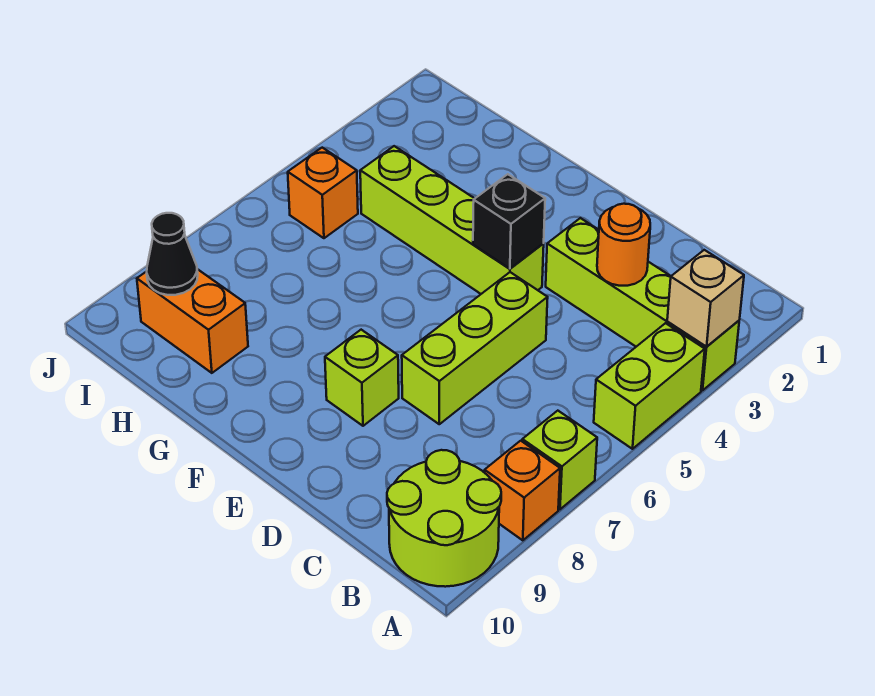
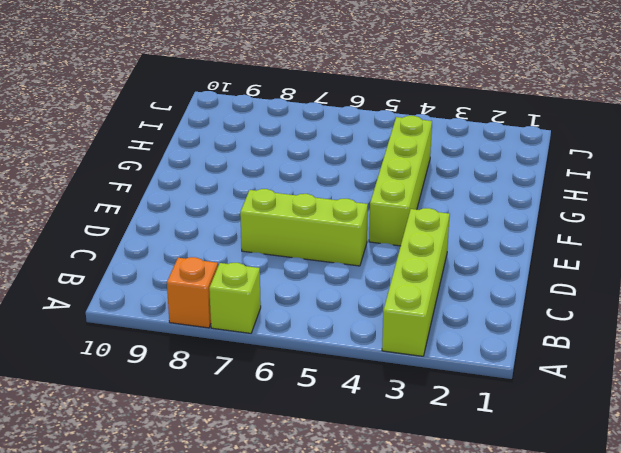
none -> lime 1x2 brick [594,323,705,449]
none -> lime 2x2 round brick [387,450,501,587]
none -> lime 1x1 brick [325,330,399,426]

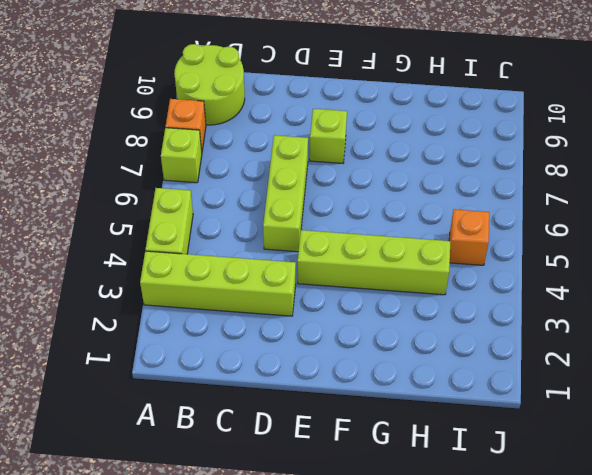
none -> orange 1x2 brick [137,269,248,373]
none -> tan 1x1 brick [667,250,744,347]
none -> orange 1x1 round brick [597,204,650,286]

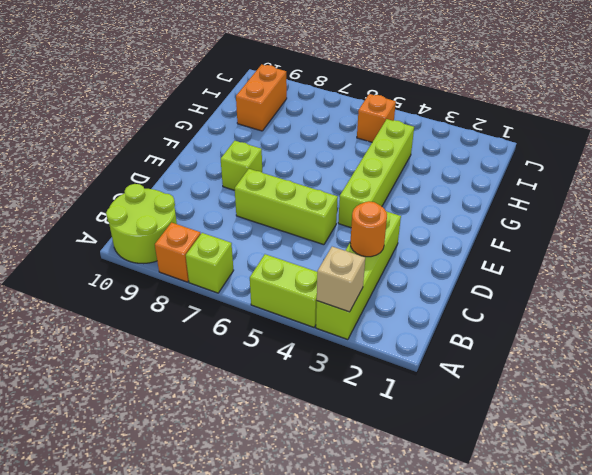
none -> black 1x1 brick [473,174,545,269]
none -> black 1x1 cone [147,213,198,295]

